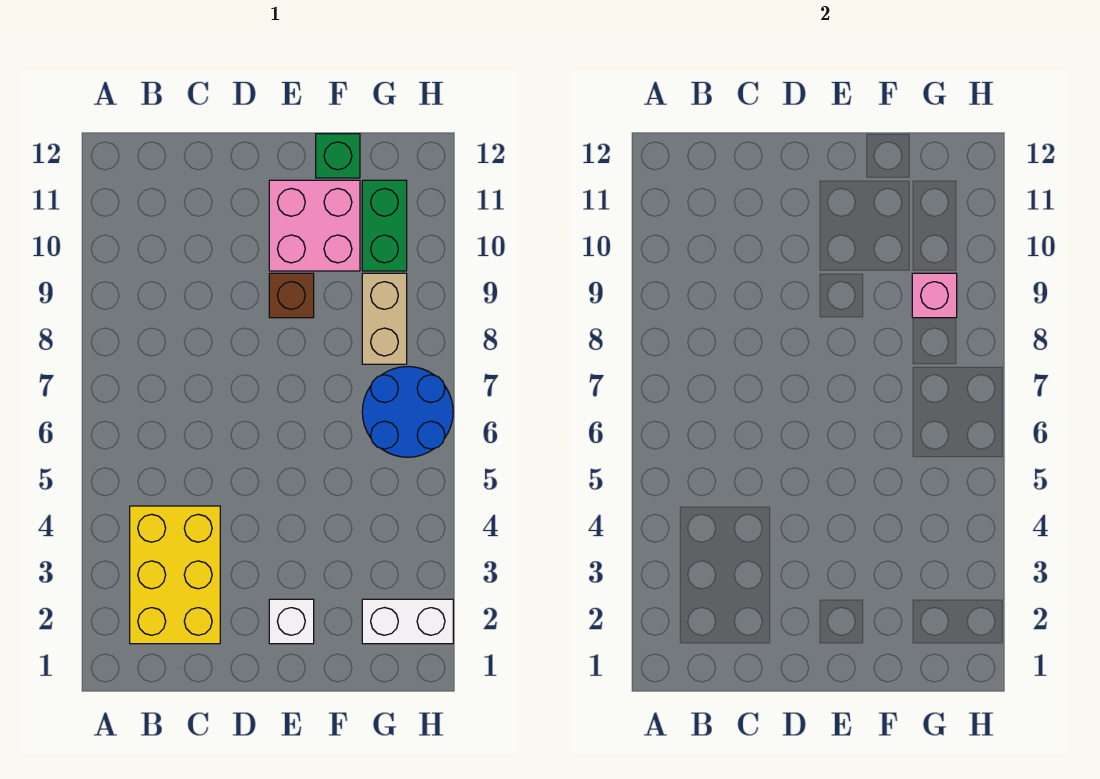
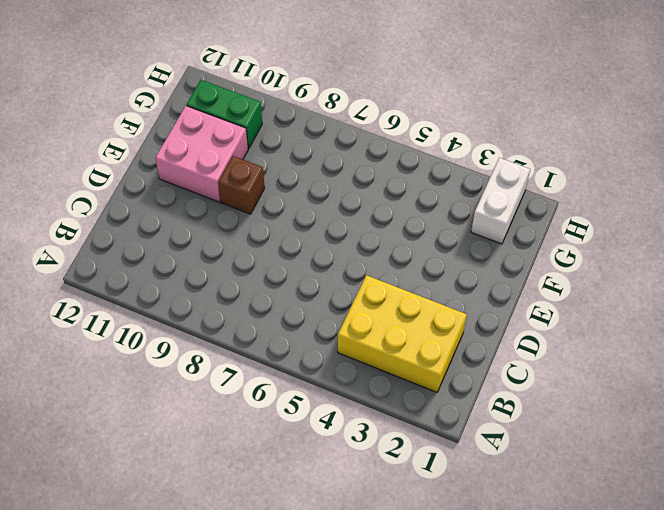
none -> white 1x1 brick [269,599,314,644]
none -> green 1x1 brick [316,134,360,178]

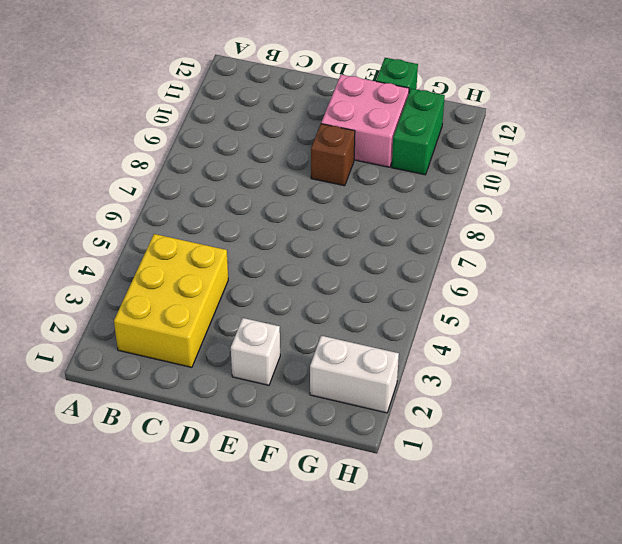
none -> blue 2x2 round brick [362,367,453,457]
none -> tan 1x2 brick [362,273,407,364]

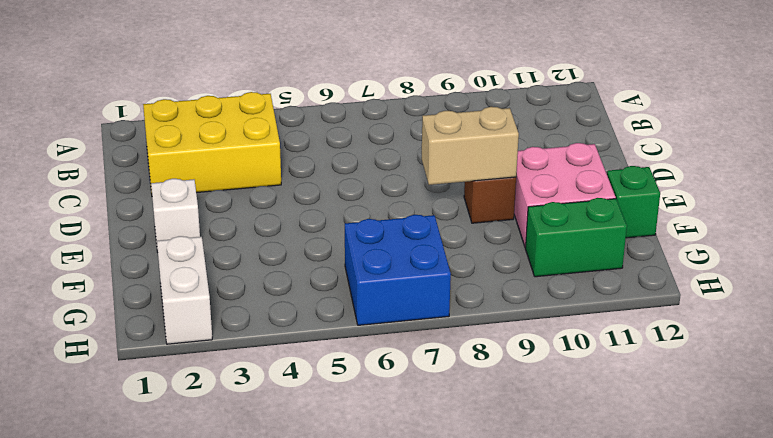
tan 1x2 brick [422,107,519,185] -> tan 1x2 brick moved to [362,273,407,364]
blue 2x2 brick [345,215,451,325] -> blue 2x2 round brick [362,367,453,457]
none -> pink 1x1 brick [912,273,957,318]

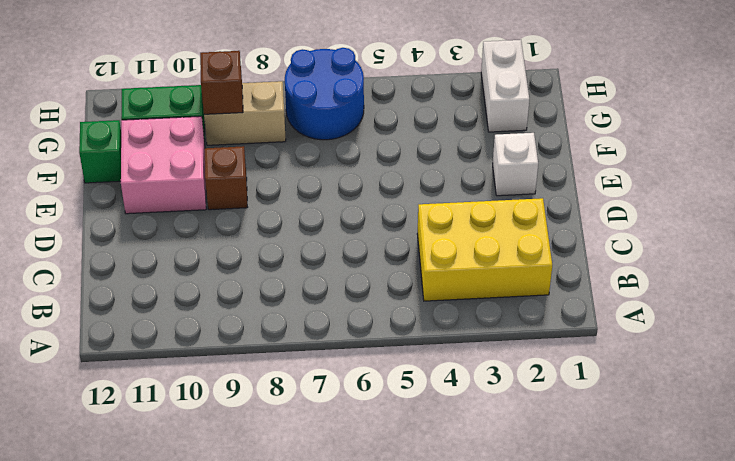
brown 1x1 brick [200,51,243,114] -> pink 1x1 brick [912,273,957,318]

